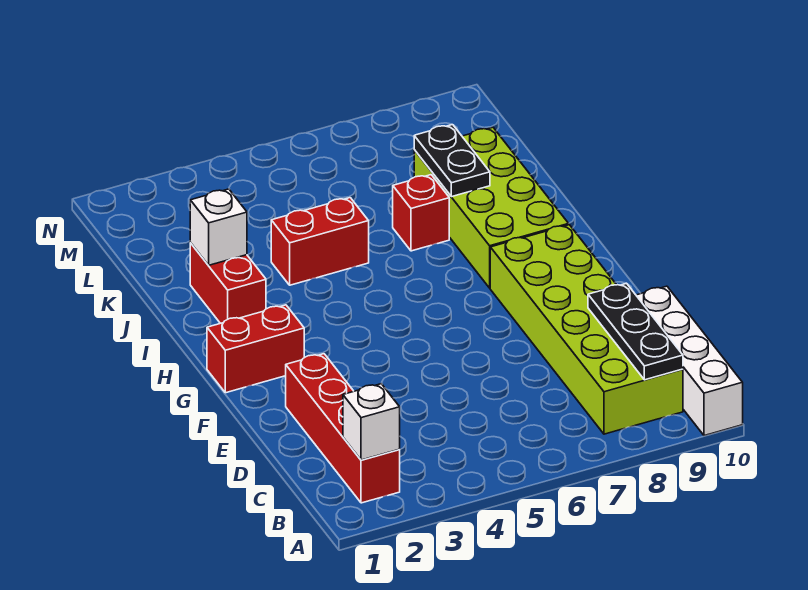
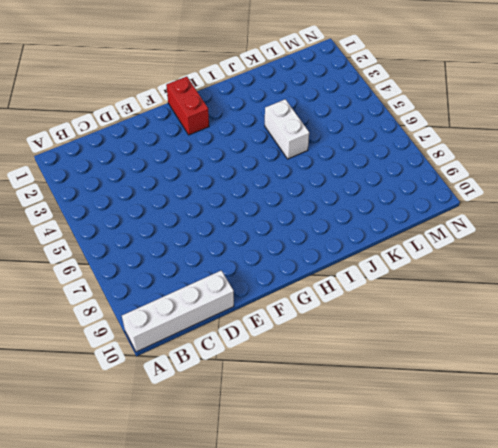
white 1x2 brick [265,99,309,159] -> red 1x2 brick [271,198,369,285]
none -> red 1x4 brick [286,354,400,503]
none -> lime 2x6 brick [490,225,683,434]
none -> lime 2x4 brick [414,127,569,288]

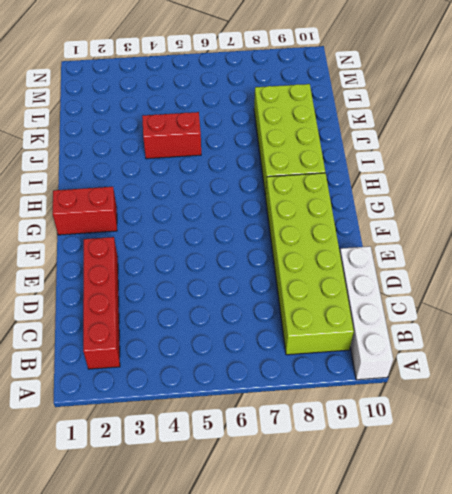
none -> red 1x2 brick [190,243,266,323]
none -> red 1x1 brick [393,175,449,251]
none -> white 1x1 brick [343,384,400,460]

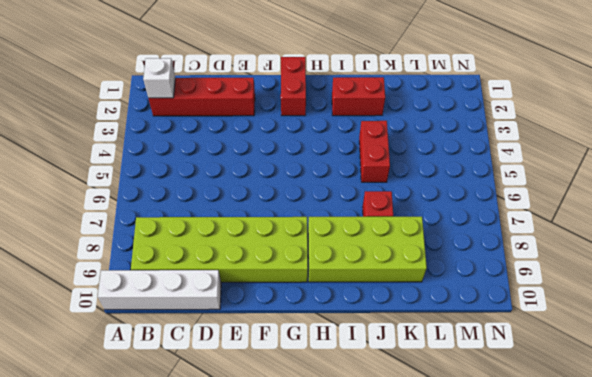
none -> black 1x3 plate [588,283,683,380]
none -> white 1x1 brick [190,189,247,265]
none -> black 1x2 plate [414,125,490,197]

